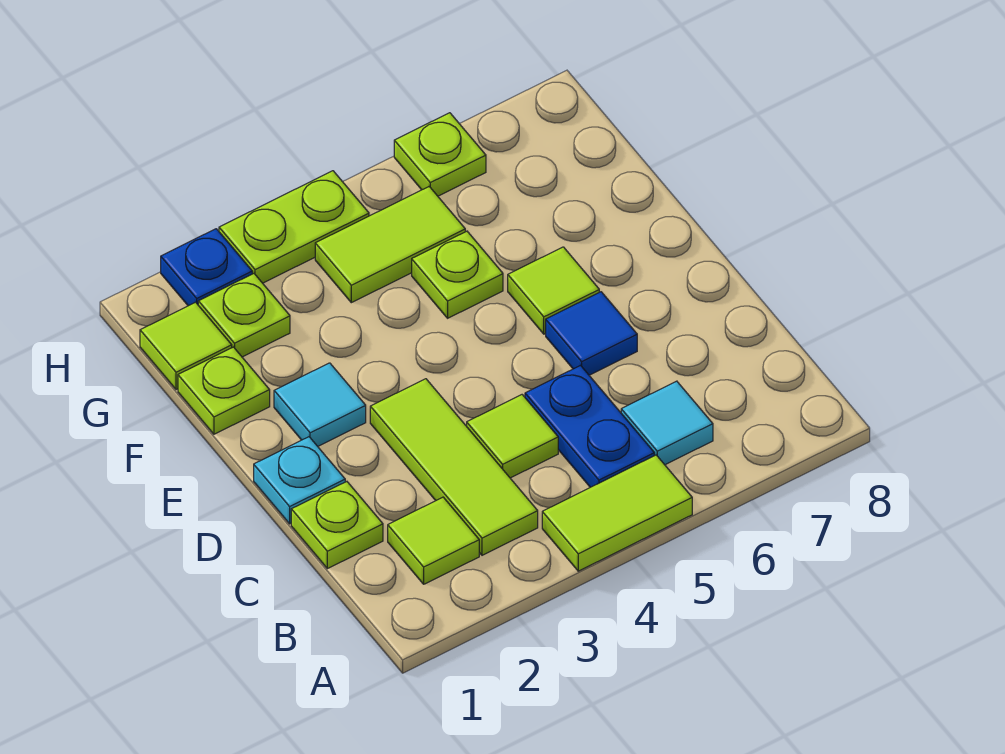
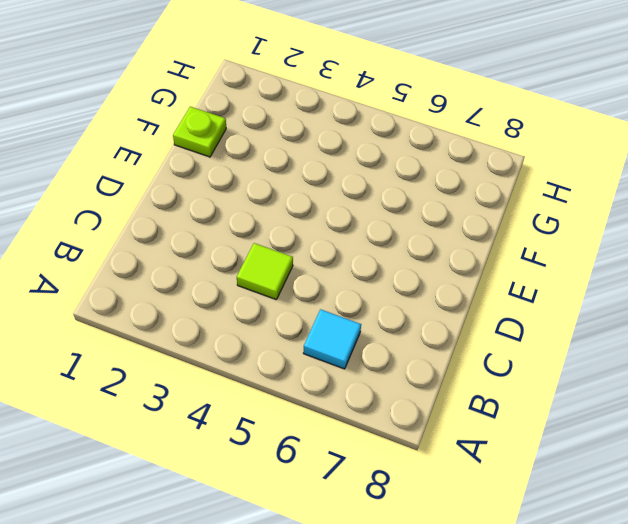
none -> lime 1x2 tile [542,455,692,571]
none -> lime 1x1 tile [388,497,479,584]
none -> lime 1x3 tile [370,379,538,555]

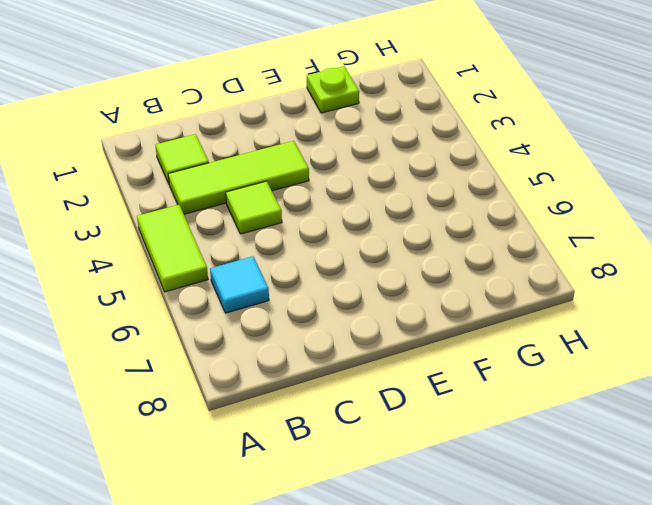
none -> blue 1x2 plate [525,366,654,487]
none -> lime 1x1 plate [291,482,383,569]
none -> cyan 1x1 plate [254,437,345,524]

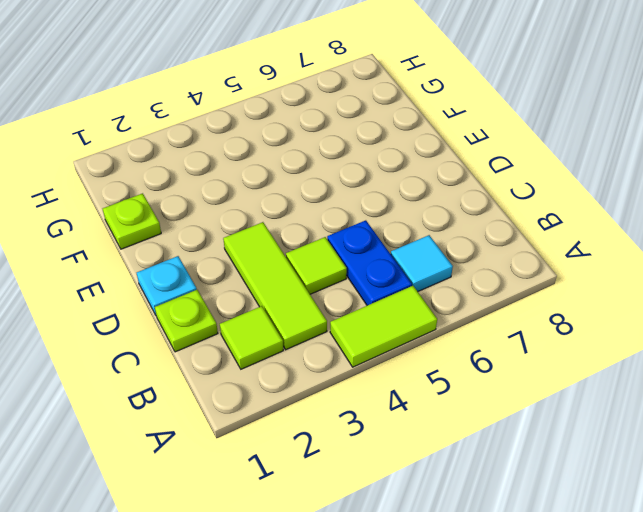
none -> blue 1x1 tile [546,292,637,375]
none -> cyan 1x1 tile [274,363,366,446]
none -> lime 1x1 tile [508,247,599,334]

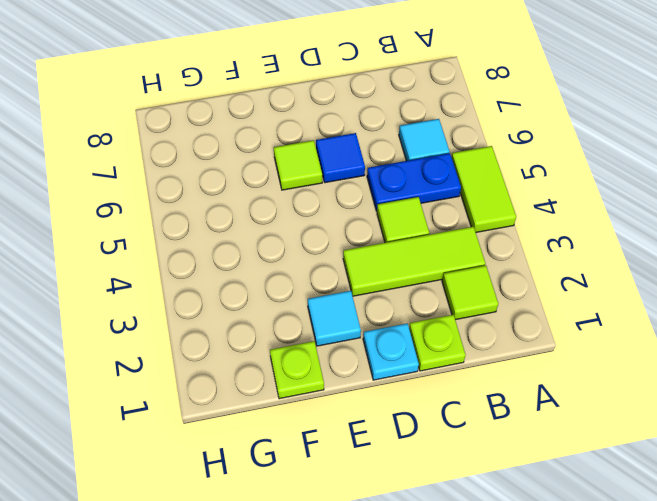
none -> lime 1x1 plate [412,231,503,318]
none -> lime 1x1 tile [140,302,232,390]
none -> lime 1x1 plate [198,274,290,357]

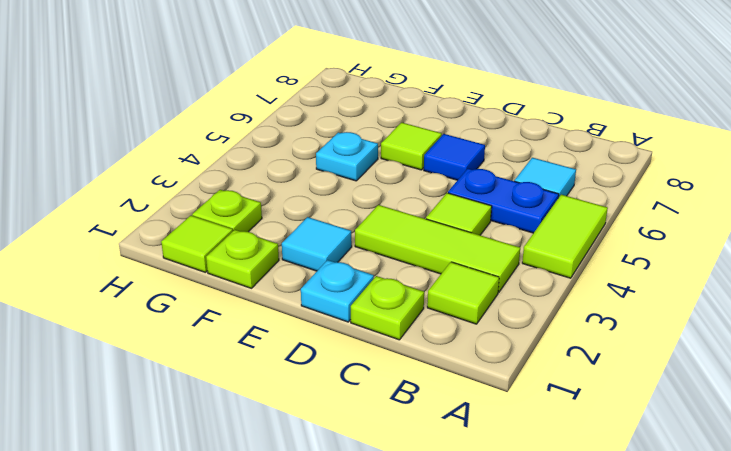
cyan 1x1 plate [316,132,378,181] -> lime 1x1 plate [412,231,503,318]
none -> lime 1x2 tile [315,187,465,303]
none -> blue 1x1 plate [161,229,252,306]
none -> lime 1x2 plate [219,171,369,283]

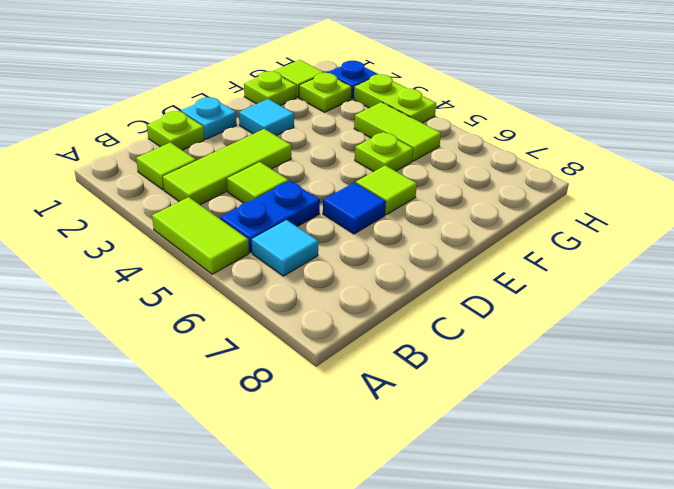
none -> lime 1x1 plate [394,113,486,196]

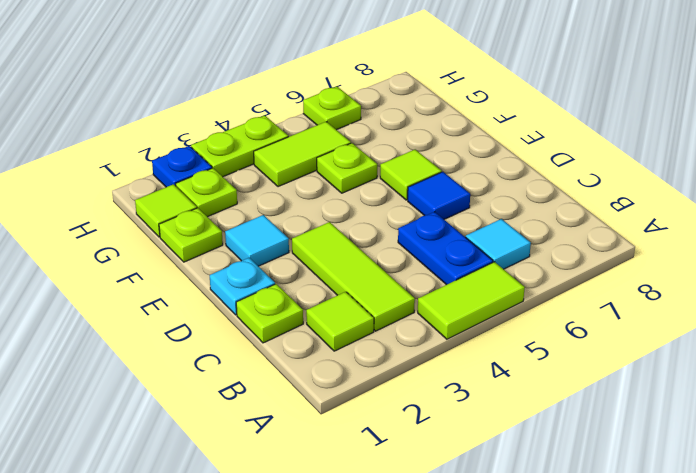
none -> lime 1x1 tile [467,395,558,478]

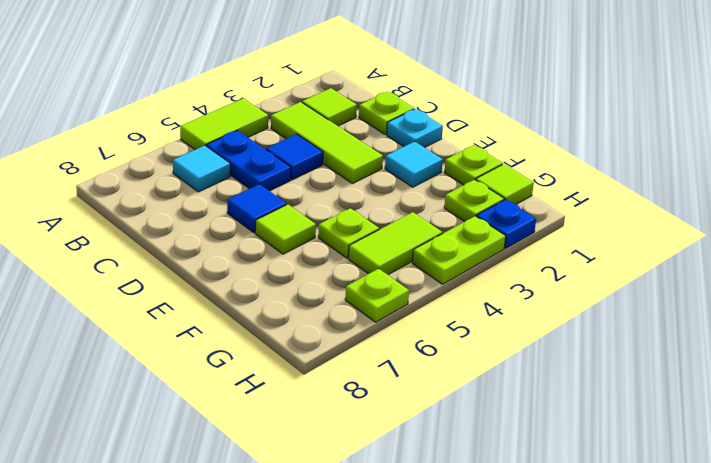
blue 1x1 tile [266,134,323,180] -> lime 1x1 tile [467,395,558,478]

